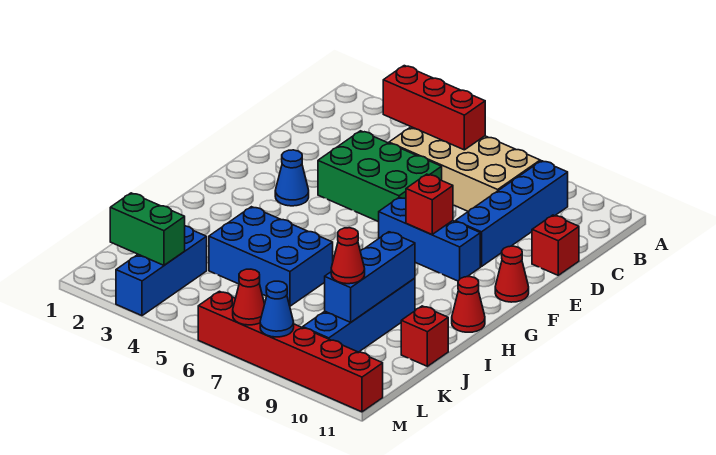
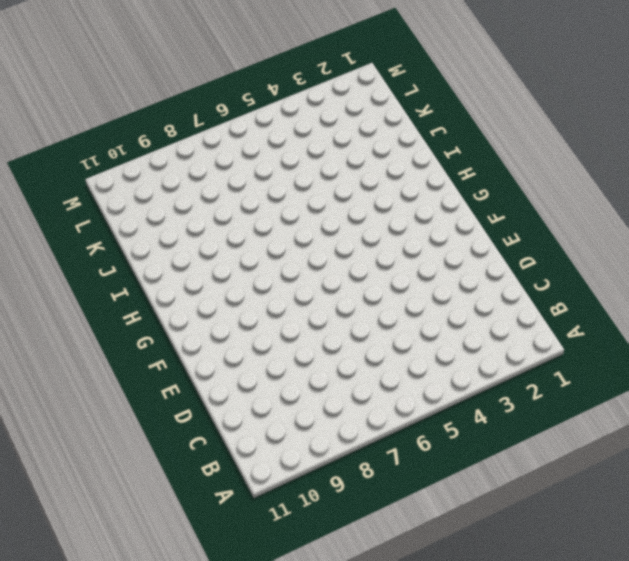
none -> tan 2x4 brick [389,127,540,211]
none -> blue 1x4 brick [455,161,568,267]
none -> green 2x3 brick [318,131,442,222]

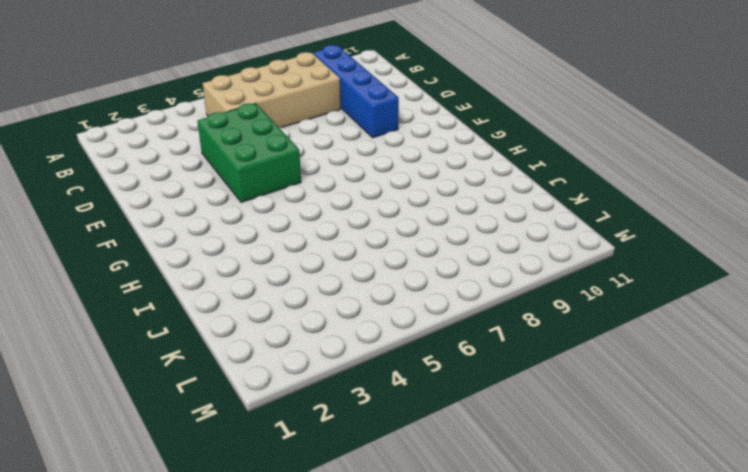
green 2x3 brick [197,103,301,203] -> green 2x3 brick turned to [318,131,442,222]
none -> red 1x1 brick [532,215,579,275]
none -> blue 1x1 cone [275,150,309,206]
none -> blue 1x3 brick [379,197,480,281]

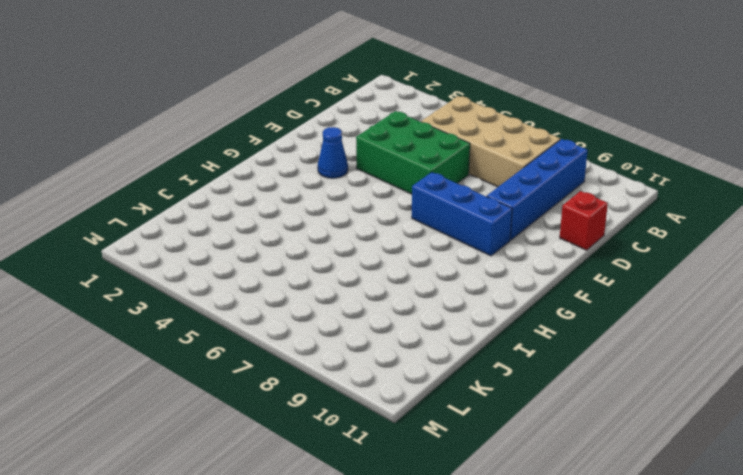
none -> red 1x1 cone [495,246,529,302]
none -> red 1x1 cone [452,277,485,332]
none -> blue 2x3 brick [209,207,333,306]

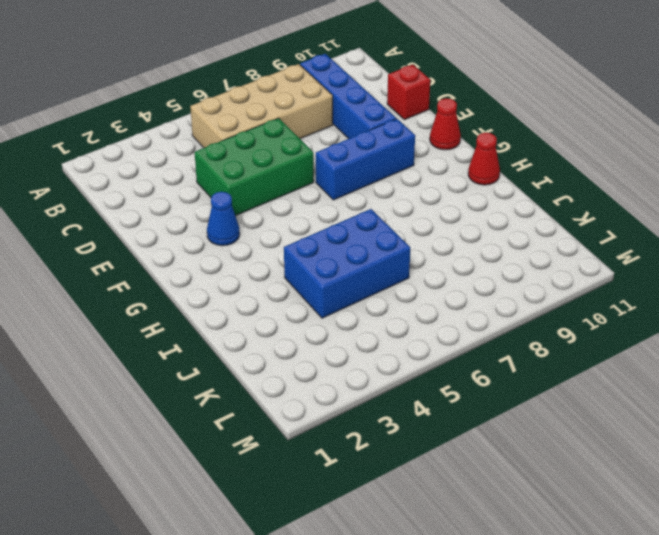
none -> blue 1x4 brick [303,278,415,352]
none -> red 1x1 brick [401,306,448,366]
none -> blue 1x3 brick [116,226,207,316]

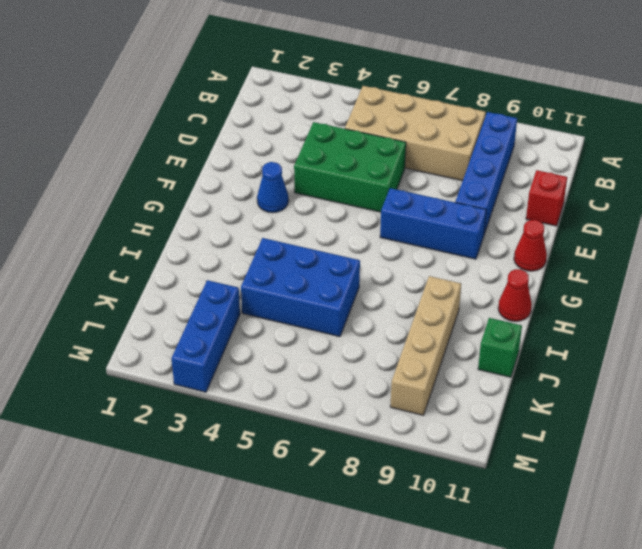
tan 1x4 brick [390,276,461,415] -> blue 1x4 brick [303,278,415,352]
green 1x1 brick [478,318,522,377] -> red 1x1 brick [401,306,448,366]
none -> red 1x6 brick [198,291,383,412]
none -> red 1x3 brick [383,66,485,150]
none -> red 1x1 brick [406,174,453,235]

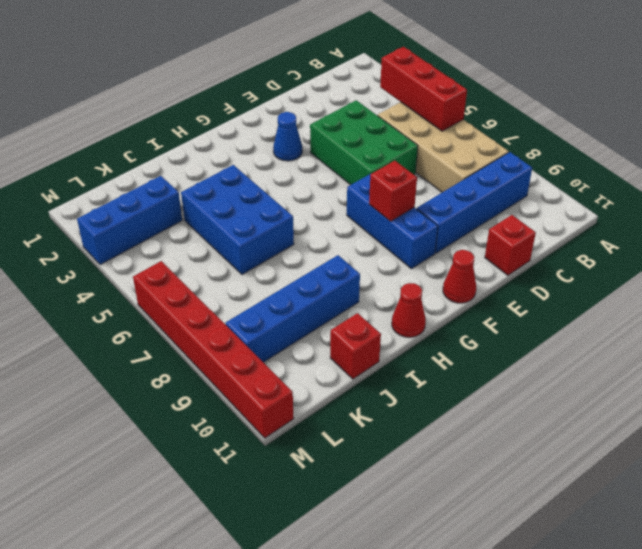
none -> blue 1x3 brick [325,232,415,322]
none -> green 1x2 brick [110,193,185,265]
none -> red 1x1 cone [233,269,265,325]

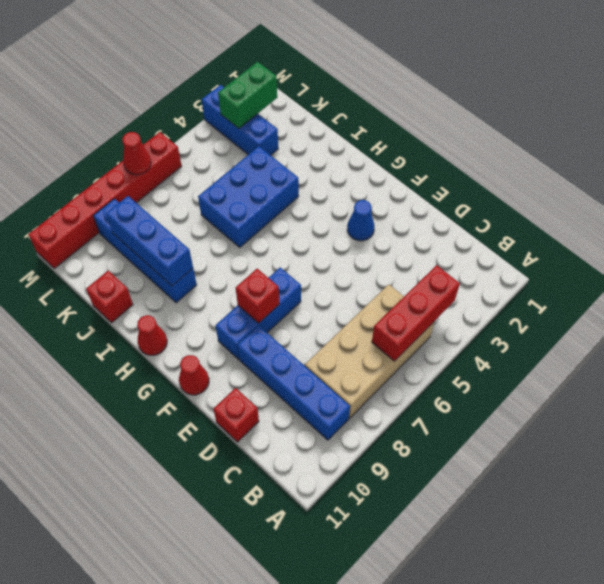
none -> green 2x3 brick [318,131,442,222]
none -> blue 1x1 cone [260,281,294,337]
none -> red 1x1 cone [331,228,365,284]

